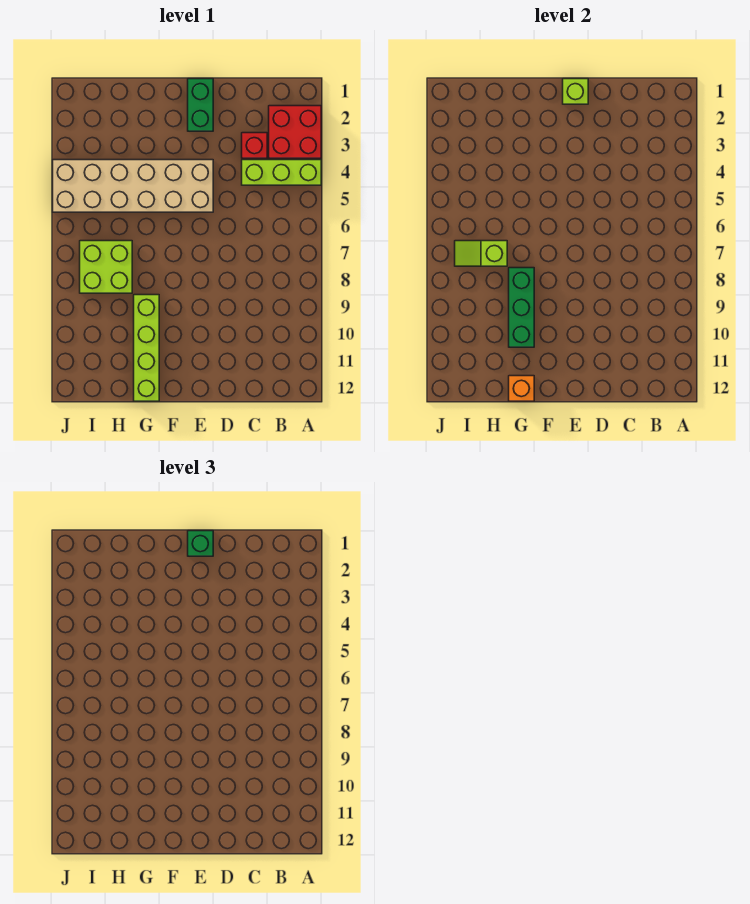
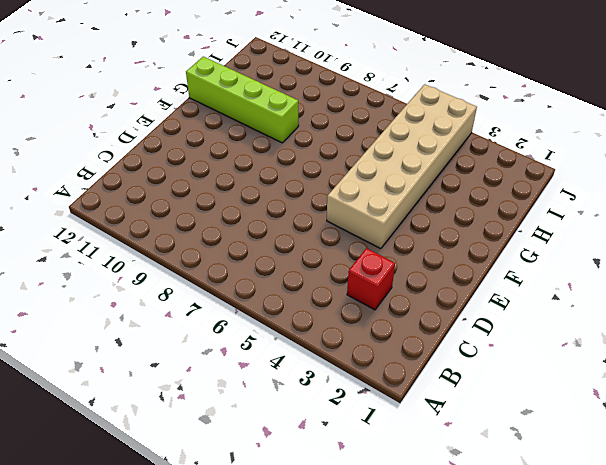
none -> red 2x2 brick [269,106,321,158]
none -> lime 1x3 brick [242,160,321,185]
none -> green 1x2 brick [188,79,213,131]

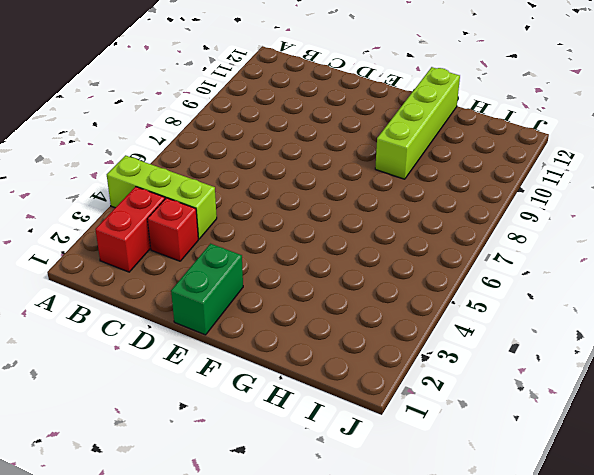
red 1x2 brick [95,187,165,272] -> red 2x2 brick [269,106,321,158]
none -> tan 2x6 brick [53,160,213,212]
none -> lime 2x2 brick [80,241,132,293]
none -> lime 1x1 brick [563,79,588,104]

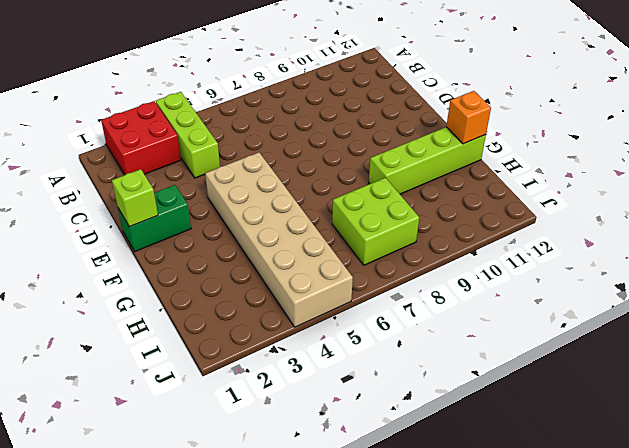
none -> red 1x1 brick [242,133,267,158]
none -> green 1x3 brick [509,268,534,347]
none -> lime 1x2 slope [455,241,507,266]

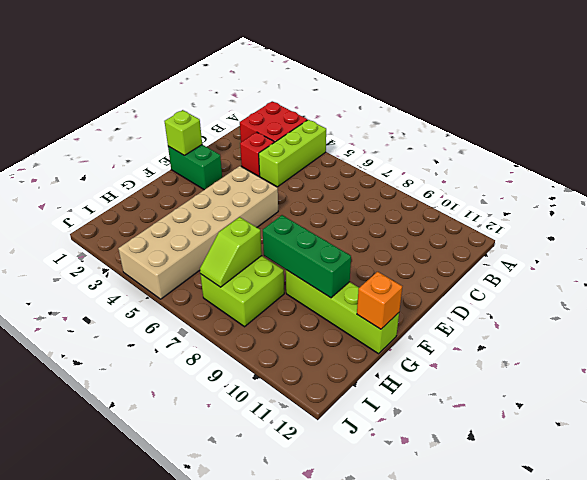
none -> green 1x1 brick [188,531,213,556]

